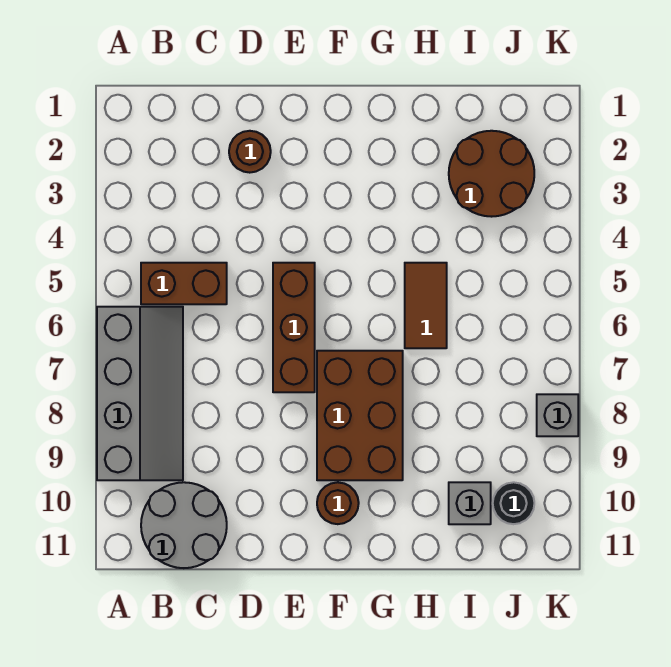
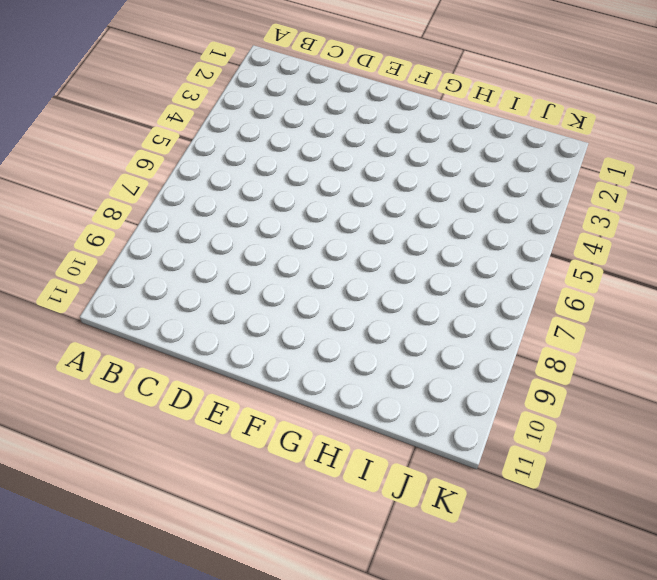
none -> grey 2x4 slope [97,307,183,480]
none -> brown 1x2 brick [141,263,227,304]
none -> grey 2x2 round brick [141,482,227,568]

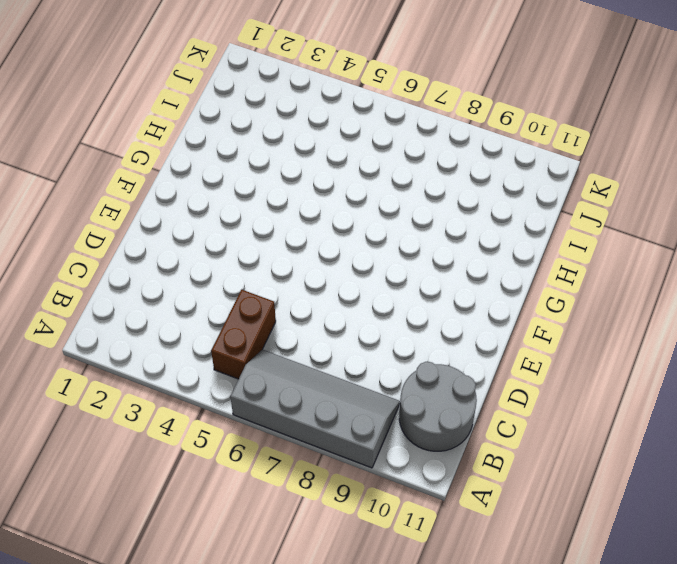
none -> brown 1x1 round brick [229,131,271,173]
none -> brown 1x3 brick [273,263,315,392]
none -> brown 2x3 brick [317,351,403,480]

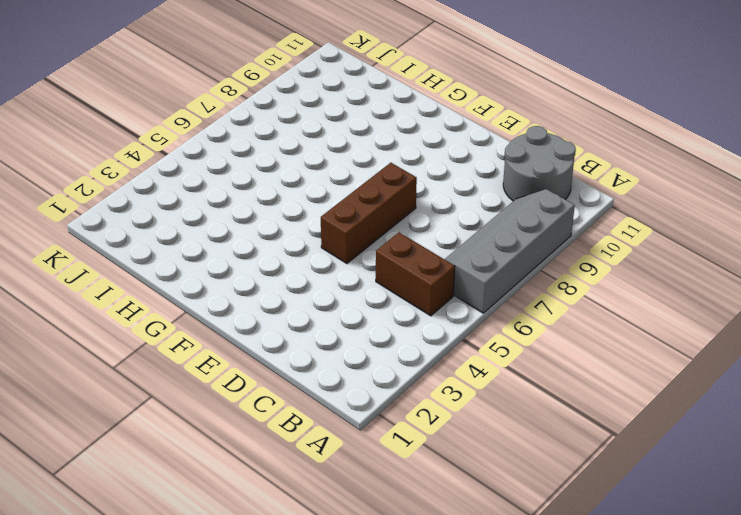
none -> brown 1x1 round brick [229,131,271,173]
none -> brown 2x3 brick [317,351,403,480]
none -> brown 1x1 round brick [317,482,359,524]

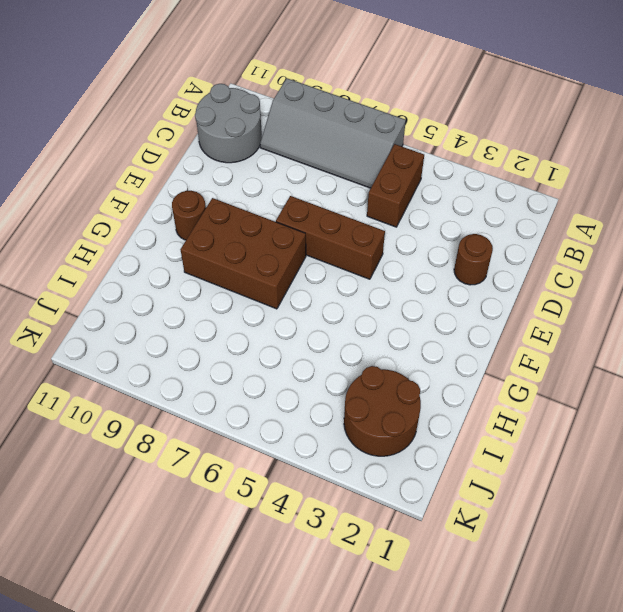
none -> brown 1x2 tile [405,263,447,348]
none -> grey 1x1 brick [449,482,491,524]
none -> black 1x1 round brick [493,482,534,524]

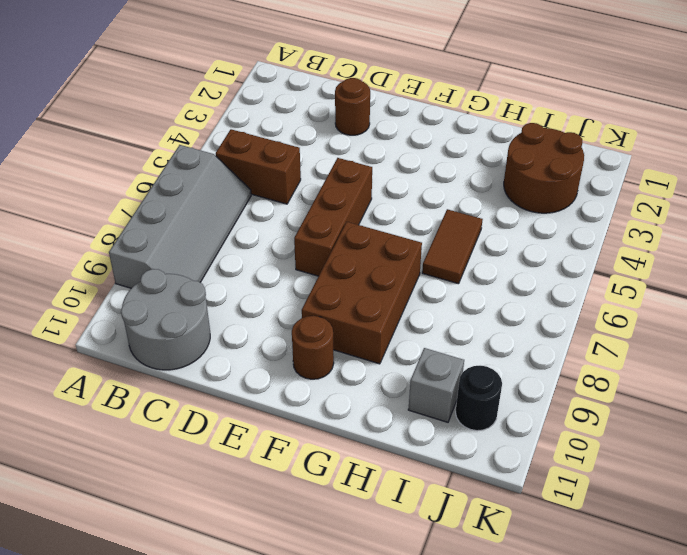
none -> grey 1x1 brick [537,394,578,436]

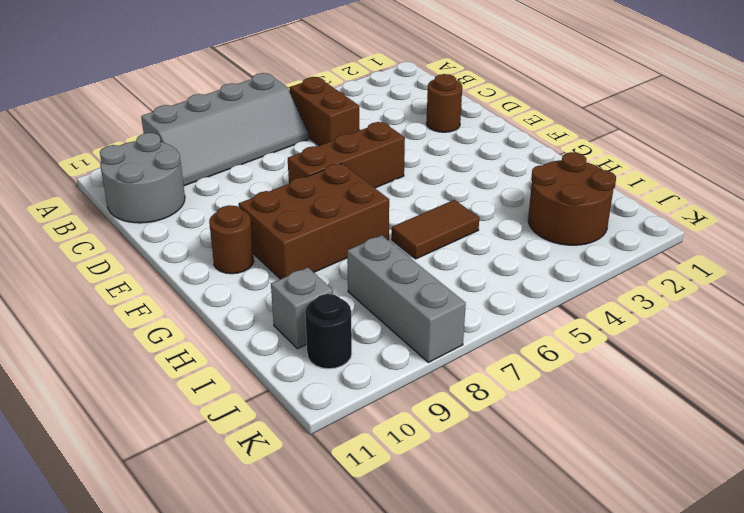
grey 1x3 brick [347,235,466,363] -> grey 1x1 brick [537,394,578,436]

